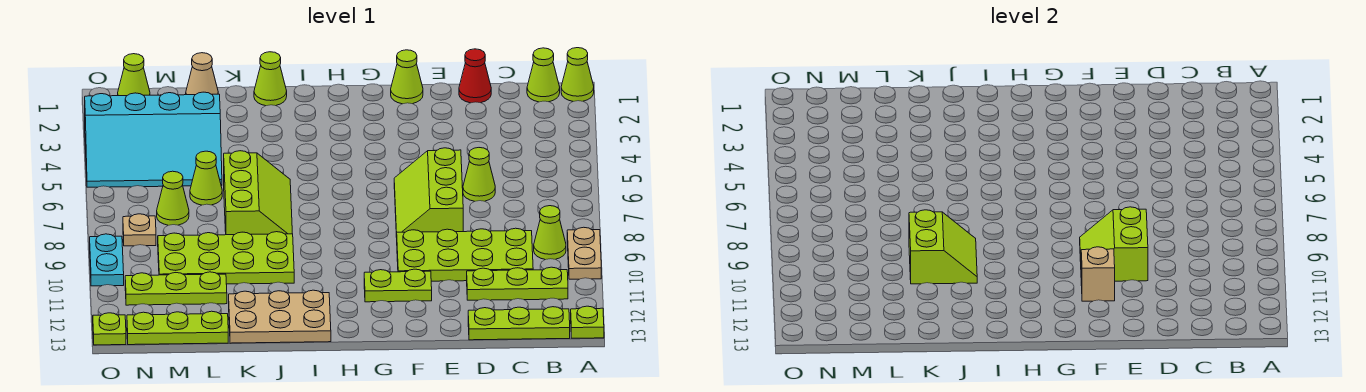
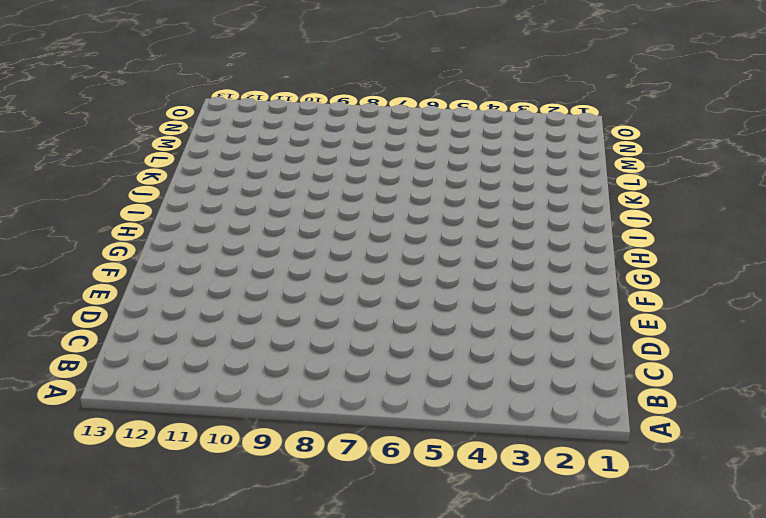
none -> lime 1x1 cone [561,48,594,101]
none -> tan 1x2 plate [567,227,601,279]
none -> lime 1x1 plate [571,306,604,338]
none -> lime 1x1 cone [527,48,560,102]

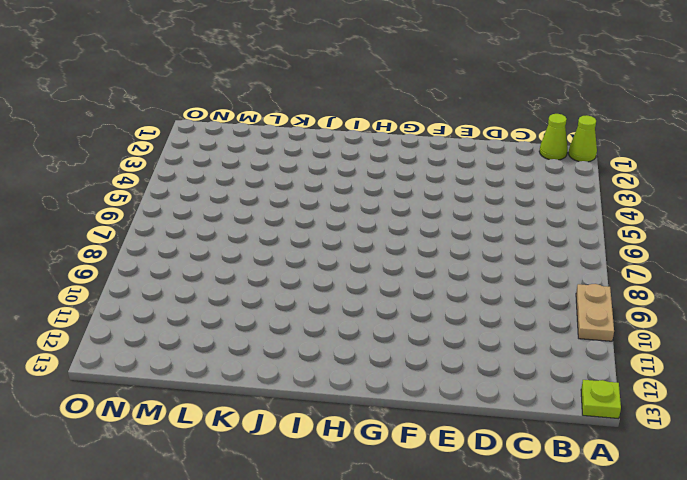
none -> lime 1x1 cone [534,206,566,260]
none -> lime 1x3 plate [467,267,568,300]
none -> lime 1x3 plate [468,307,570,340]
none -> lime 2x4 plate [397,228,533,281]

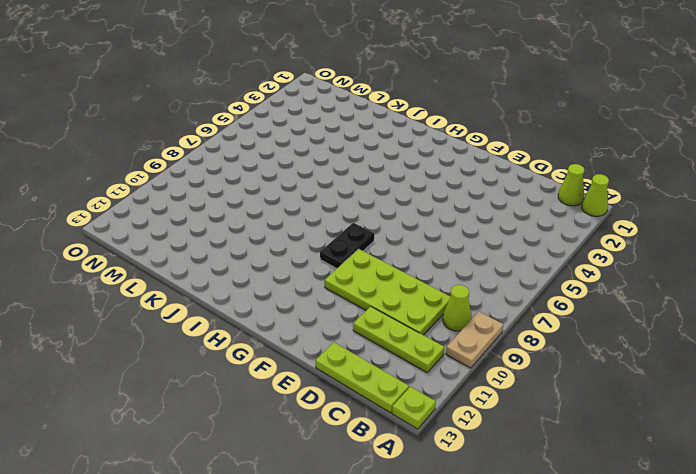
black 1x2 plate [320,223,374,268] -> none
none -> red 1x1 cone [459,49,491,103]
none -> lime 1x1 cone [463,148,495,201]
none -> lime 2x3 slope [394,148,463,237]
none -> lime 1x1 cone [391,50,423,104]

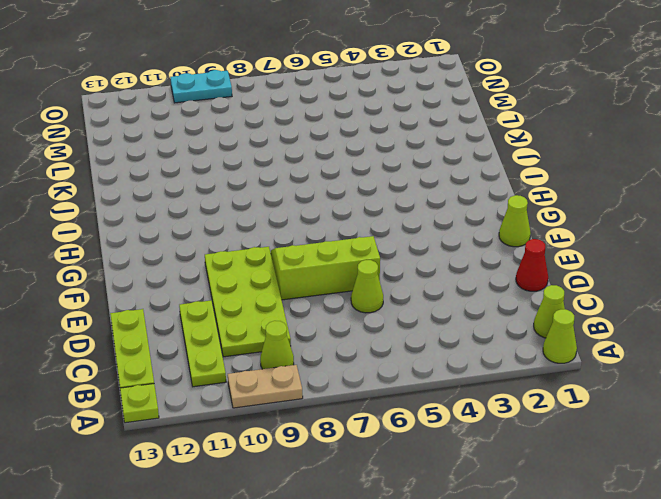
none -> lime 1x2 plate [364,269,432,302]
none -> tan 2x3 plate [229,290,331,343]
none -> lime 1x1 cone [254,52,287,106]
none -> lime 2x3 slope [224,151,292,235]

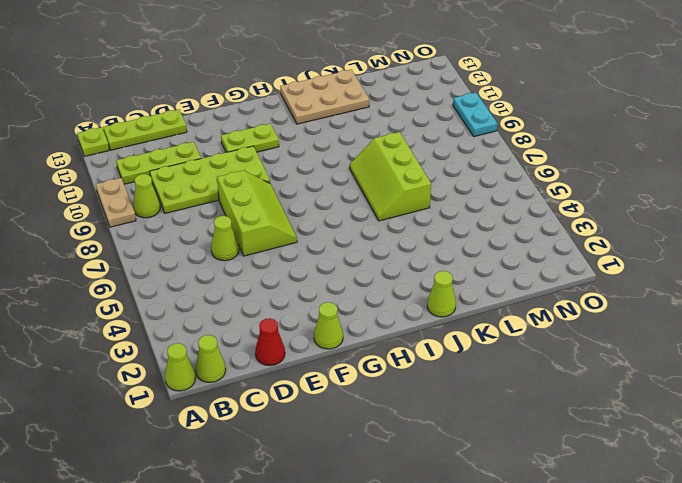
none -> lime 2x4 plate [158,232,294,284]
none -> tan 1x1 cone [186,53,218,95]
none -> cyan 3x4 slope [85,92,222,187]
none -> lime 1x1 cone [190,151,222,205]

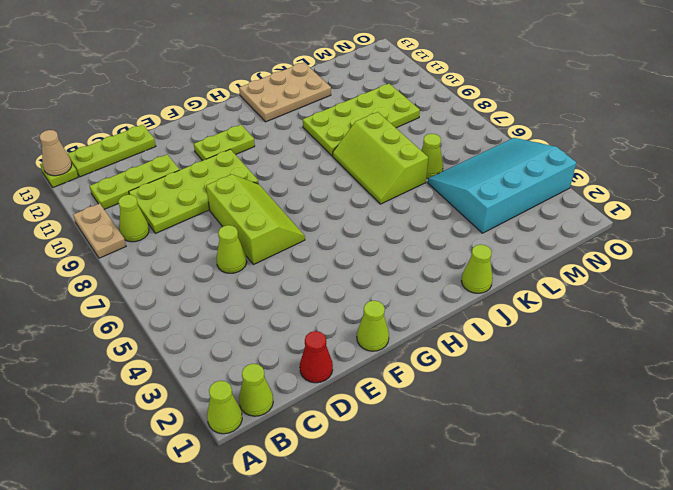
tan 1x1 cone [40,130,72,176] -> tan 1x1 cone moved to [186,53,218,95]
none -> lime 1x3 plate [125,272,227,305]
none -> lime 1x3 plate [127,311,228,345]
none -> lime 1x1 cone [157,171,189,225]
none -> lime 1x1 cone [118,54,150,96]

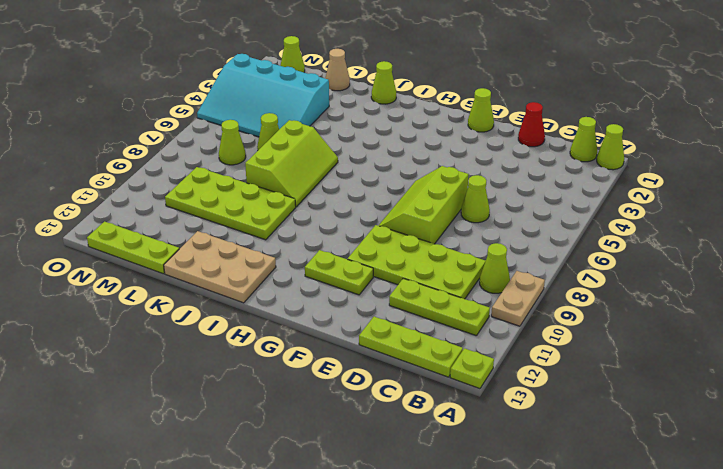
none -> lime 1x3 plate [125,272,227,305]
none -> tan 1x1 plate [123,214,156,246]
none -> cyan 1x2 plate [90,234,124,286]
none -> lime 1x1 plate [93,313,126,345]

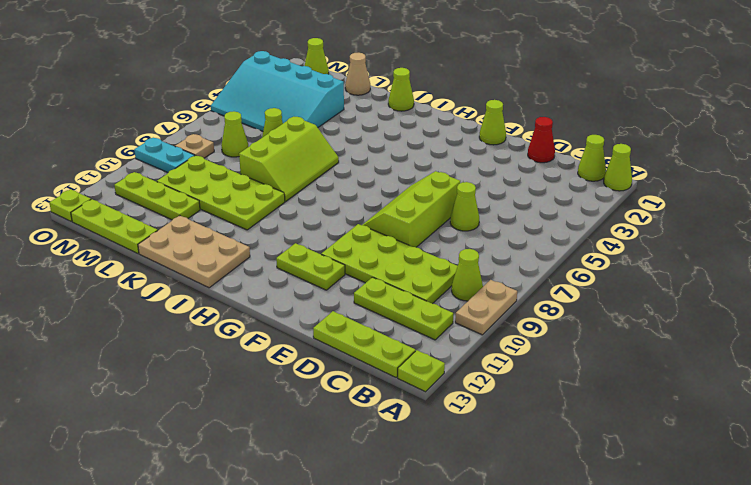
cyan 1x2 plate [134,138,195,172] -> cyan 1x2 plate turned to [90,234,124,286]
none -> lime 2x2 slope [1080,207,1148,281]
none -> tan 1x1 brick [1081,247,1115,301]
none -> lime 2x2 slope [909,210,977,284]

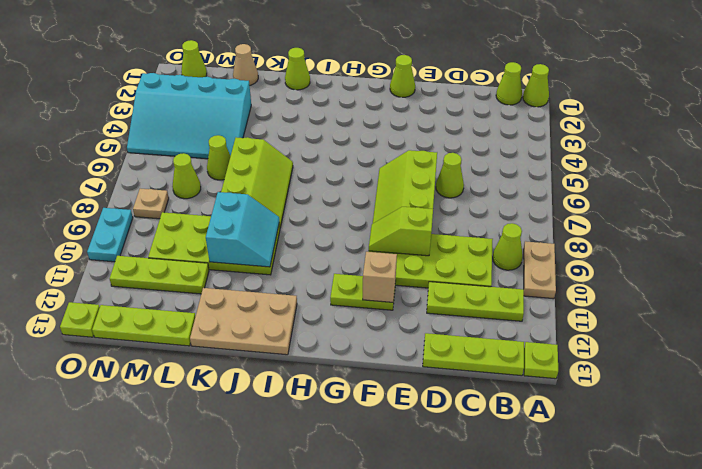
lime 1x2 slope [369,207,433,256] -> lime 2x2 slope [1080,207,1148,281]
cyan 2x2 slope [206,192,279,267] -> lime 2x2 slope [909,210,977,284]
none -> red 1x1 cone [459,49,491,103]

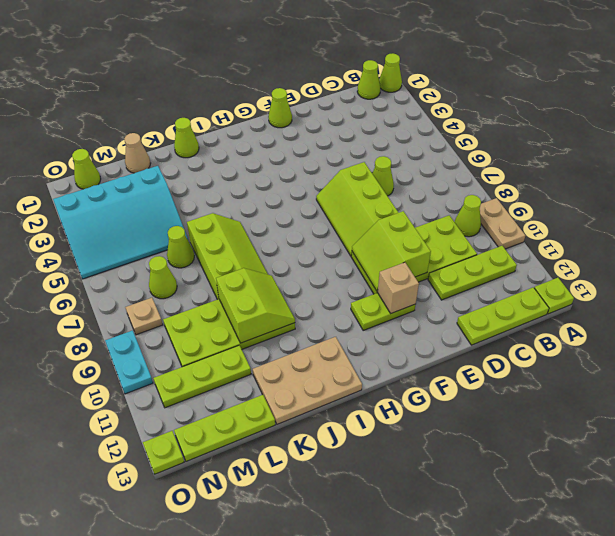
none -> red 1x1 cone [459,49,491,103]

